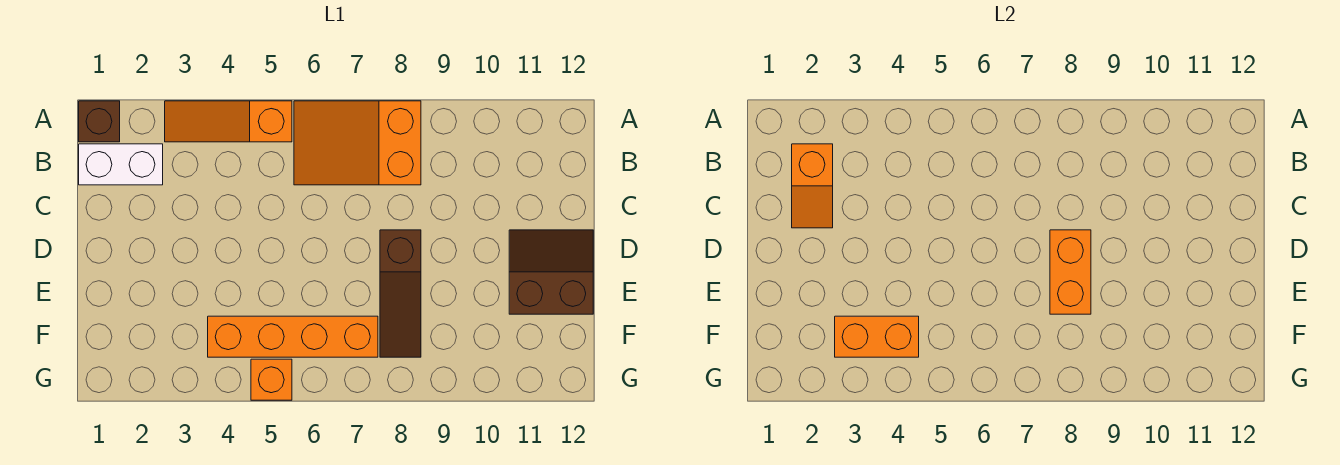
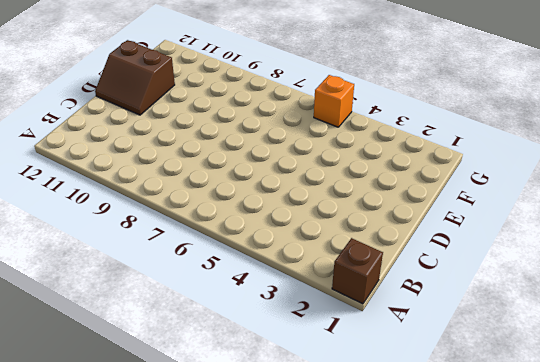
none -> orange 1x3 slope [165,101,292,142]
none -> orange 2x3 slope [294,101,421,185]

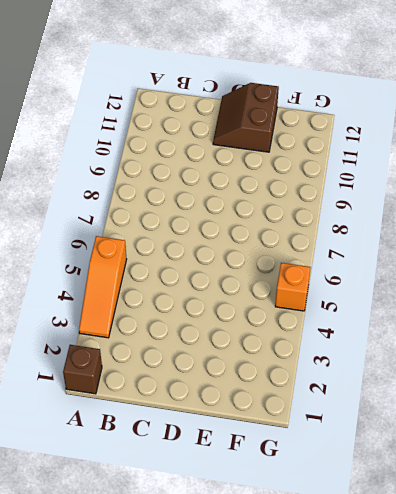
none -> orange 2x3 slope [294,101,421,185]
none -> white 1x2 brick [79,144,163,185]

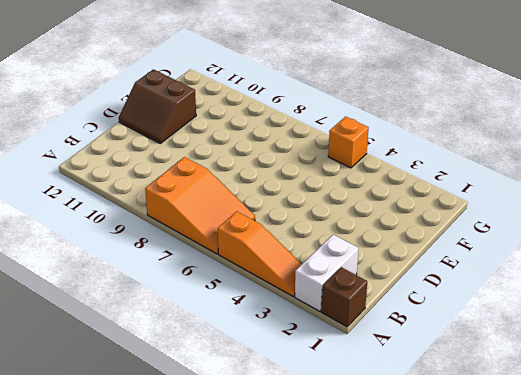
white 1x2 brick [295,235,359,311] -> white 1x2 brick turned to [79,144,163,185]
none -> brown 1x3 slope [380,230,421,357]
none -> orange 1x4 brick [208,316,378,357]

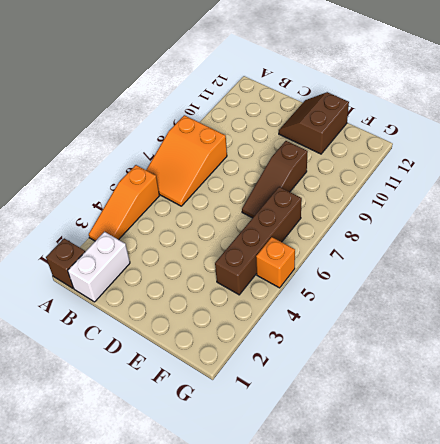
brown 1x3 slope [242,141,308,218] -> brown 1x3 slope turned to [380,230,421,357]
brown 1x4 brick [215,187,302,295] -> orange 1x4 brick [208,316,378,357]
none -> orange 1x2 slope [792,144,833,228]
none -> orange 1x2 brick [1050,230,1091,314]

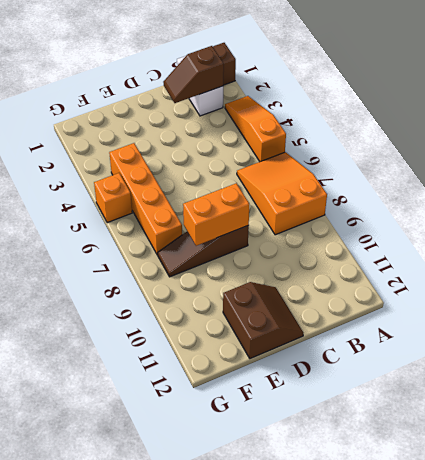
brown 1x2 slope [163,46,224,103] -> orange 1x2 slope [792,144,833,228]
none -> orange 1x2 brick [835,316,919,357]

